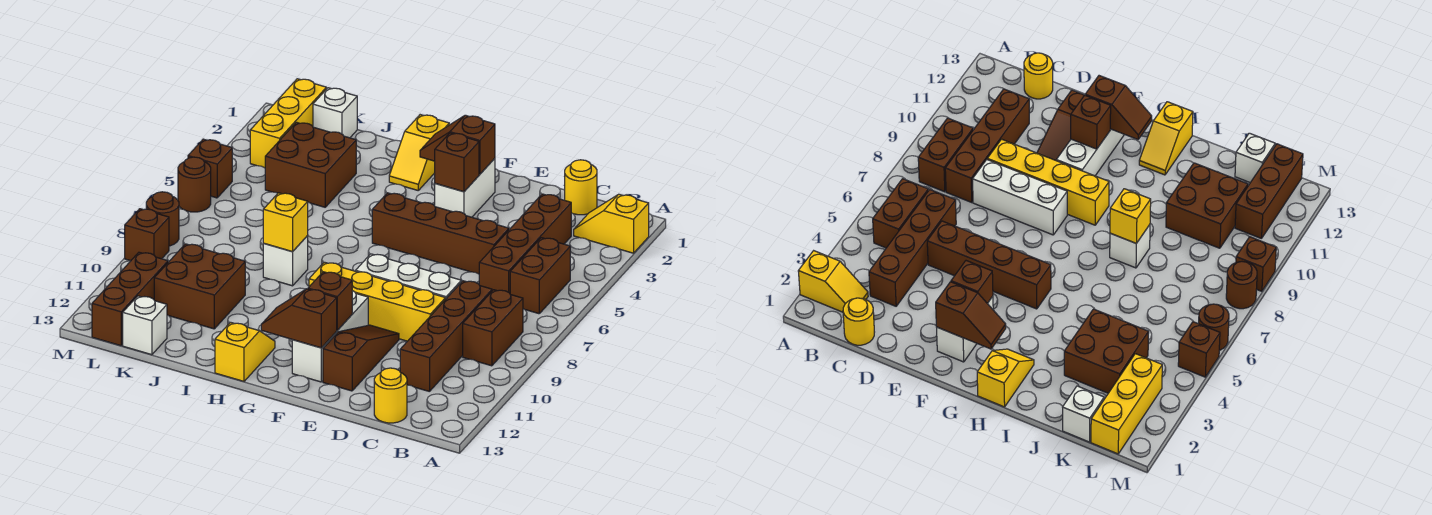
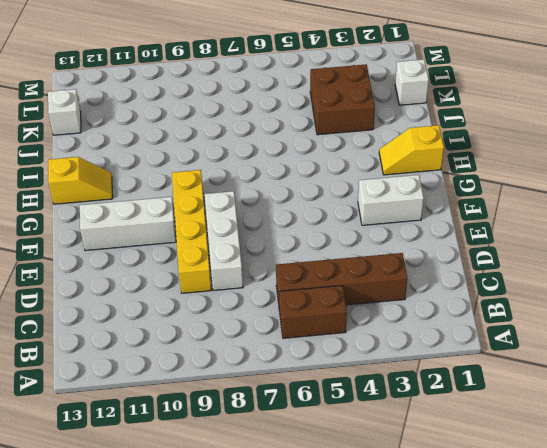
none -> yellow 1x2 slope [574,194,649,253]
none -> brown 1x2 brick [463,290,523,366]
none -> yellow 1x1 round brick [565,160,597,215]
none -> brown 1x4 brick [400,281,492,392]

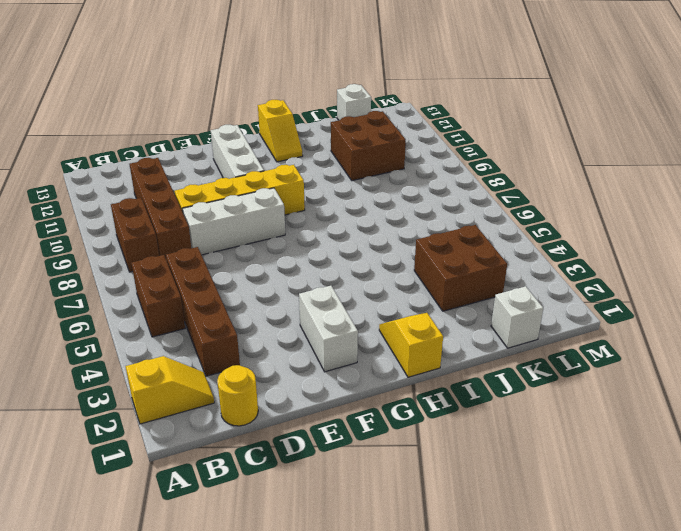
none -> yellow 1x1 round brick [374,368,407,423]
none -> brown 1x4 brick [372,193,509,274]
none -> brown 1x3 slope [323,325,399,391]
none -> white 1x1 brick [263,236,308,286]

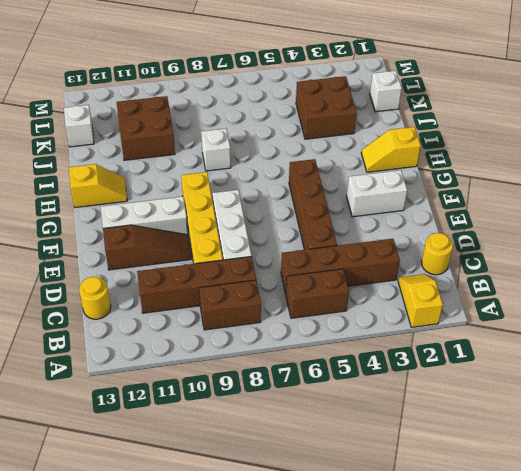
none -> yellow 1x3 brick [250,79,326,168]
none -> brown 1x3 brick [92,252,168,346]
none -> brown 1x1 brick [188,139,232,198]
none -> brown 1x1 round brick [178,157,211,212]

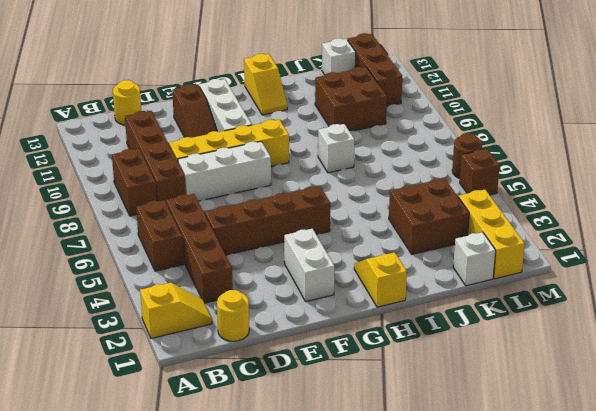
none -> brown 1x1 round brick [146,192,179,246]
none -> brown 1x1 brick [125,209,169,261]
none -> brown 1x2 slope [420,115,495,174]
none -> brown 1x1 brick [435,133,479,192]

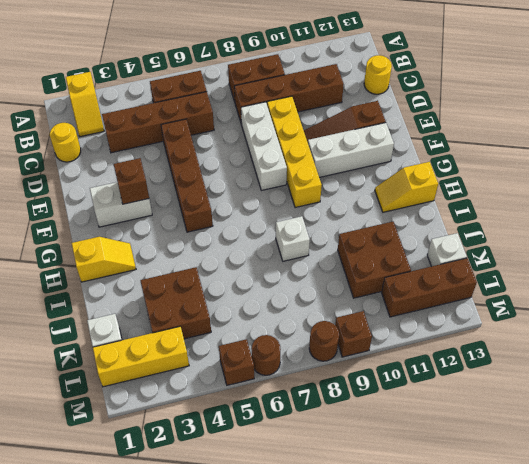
none -> brown 1x2 slope [420,115,495,174]
none -> brown 1x1 brick [308,272,352,330]
none -> brown 1x2 slope [261,289,337,348]
none -> yellow 1x1 brick [263,193,308,252]

